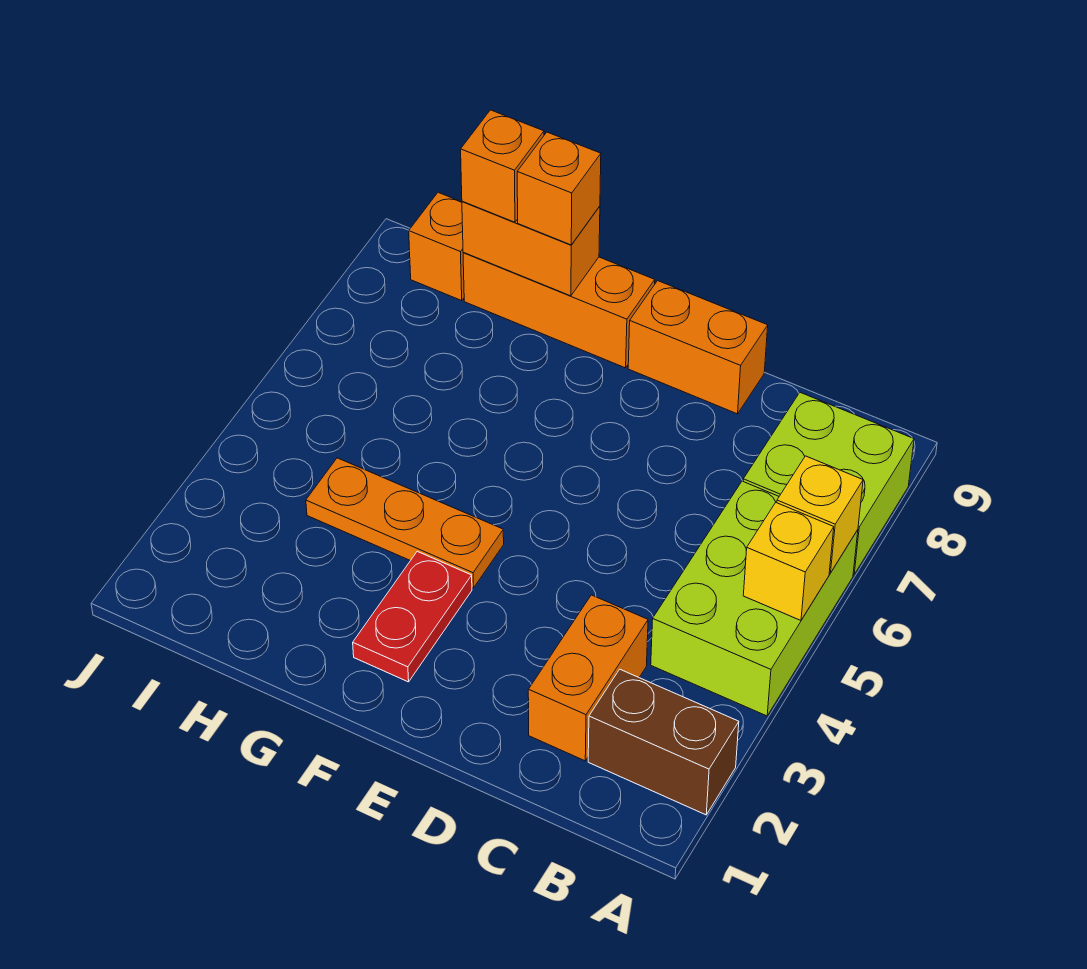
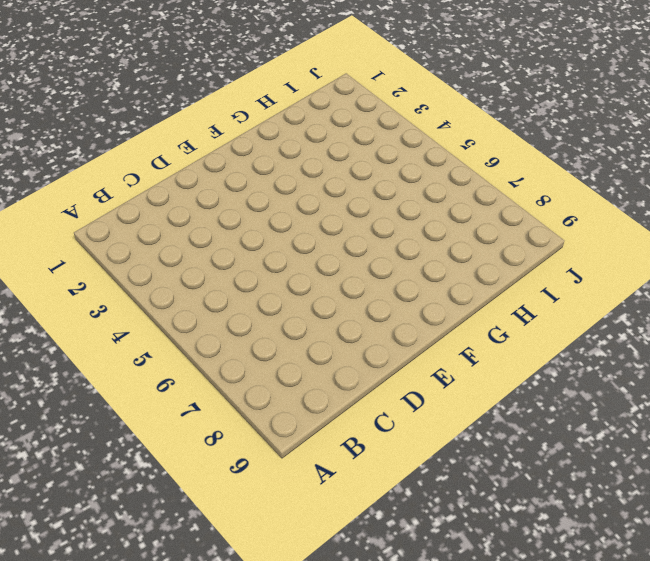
none -> brown 1x2 brick [588,669,739,815]
none -> lime 2x3 brick [651,481,858,716]
none -> lime 2x2 brick [743,393,914,574]

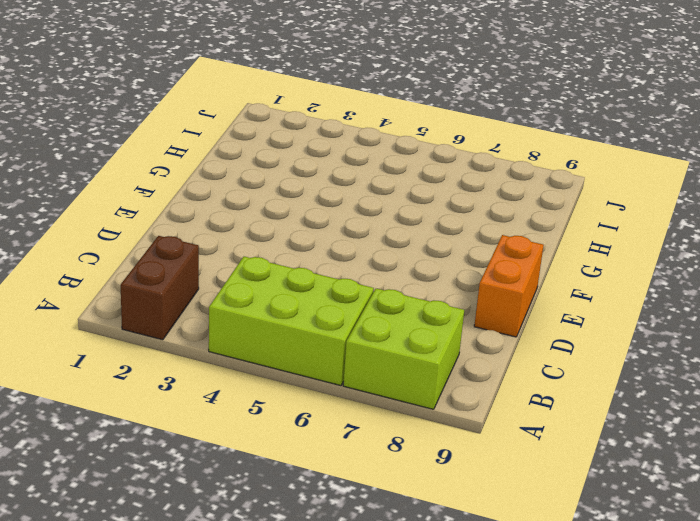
none -> orange 1x2 brick [528,595,648,761]
none -> red 1x2 plate [353,551,472,682]
none -> orange 1x3 plate [306,458,504,588]

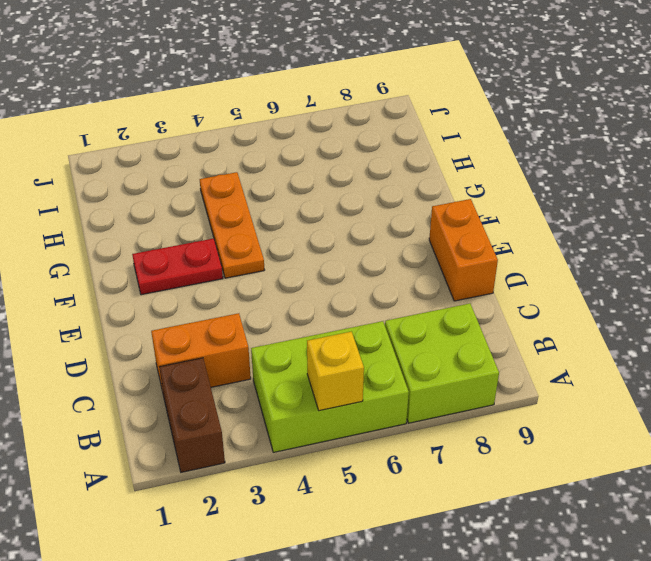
none -> orange 1x3 brick [463,253,655,368]
none -> orange 1x1 brick [409,192,464,300]
none -> yellow 1x1 brick [777,456,863,573]

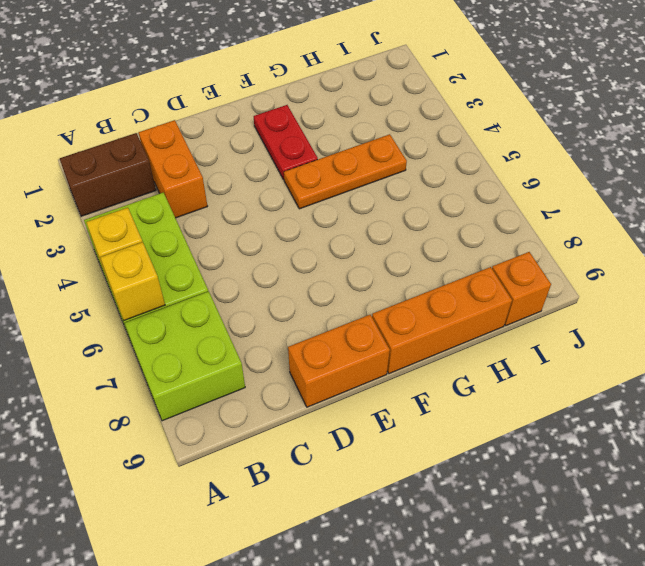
none -> orange 1x2 brick [462,201,600,296]
none -> orange 1x1 brick [517,132,601,245]
none -> orange 1x1 brick [461,110,544,222]

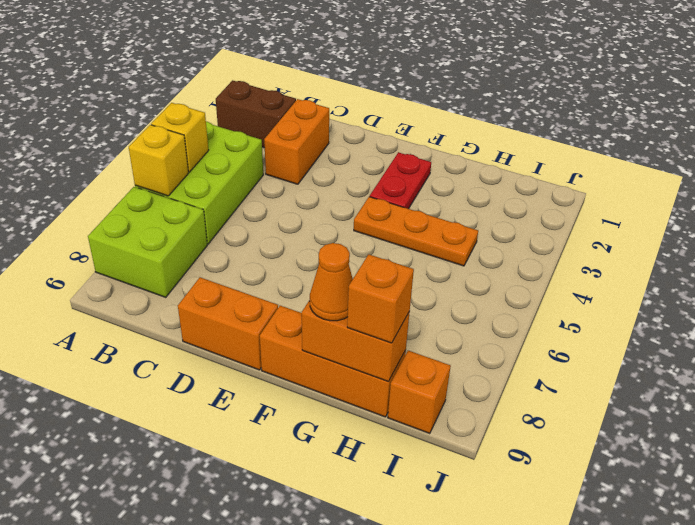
orange 1x1 cone [310,243,353,321] -> orange 1x1 brick [517,132,601,245]

